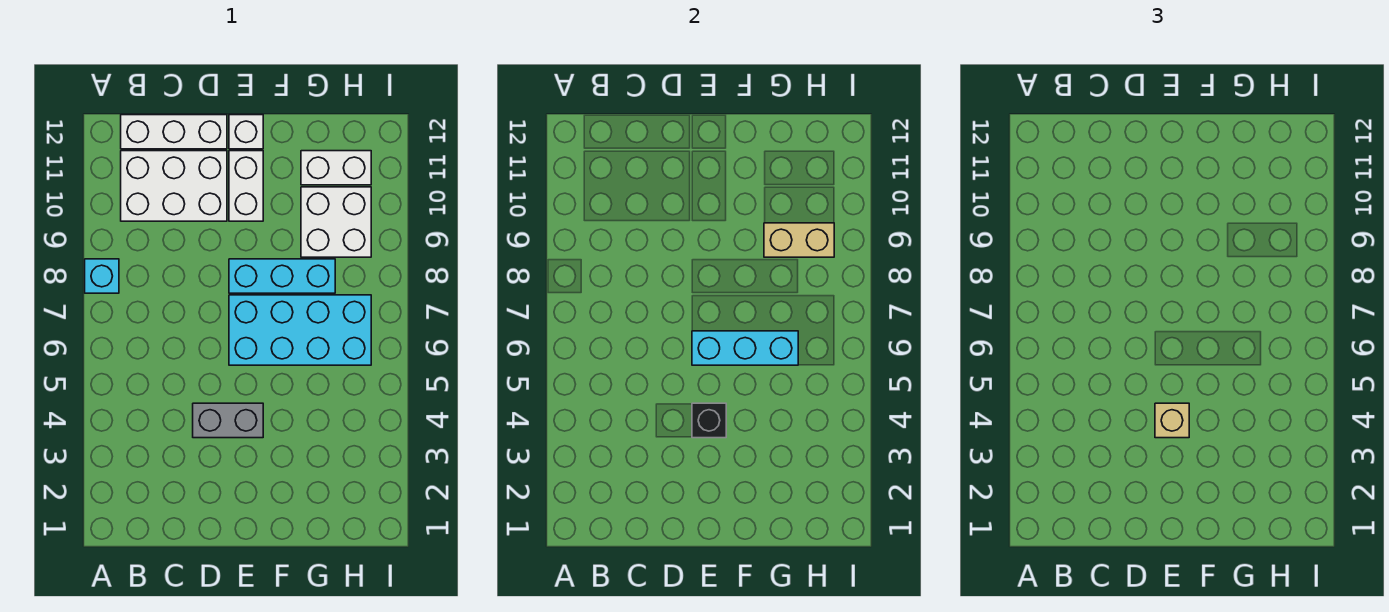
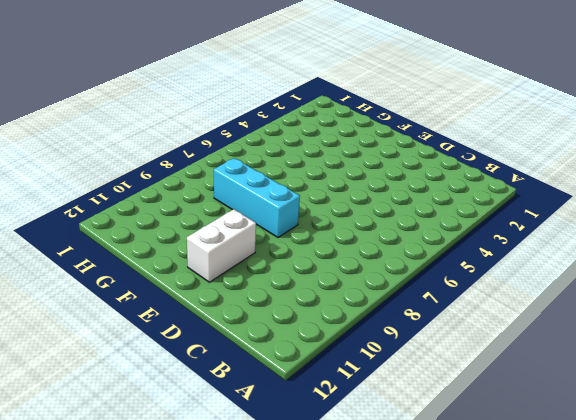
none -> cyan 1x1 brick [85,259,119,293]
none -> white 2x3 brick [121,151,227,221]
none -> white 1x3 brick [121,115,227,149]

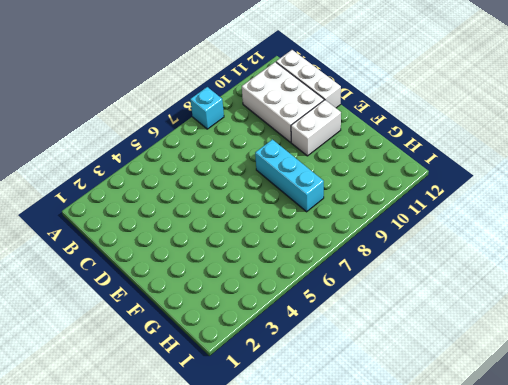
none -> grey 1x2 brick [193,403,263,438]
none -> cyan 2x4 brick [229,295,371,365]
none -> white 1x1 brick [229,115,263,149]

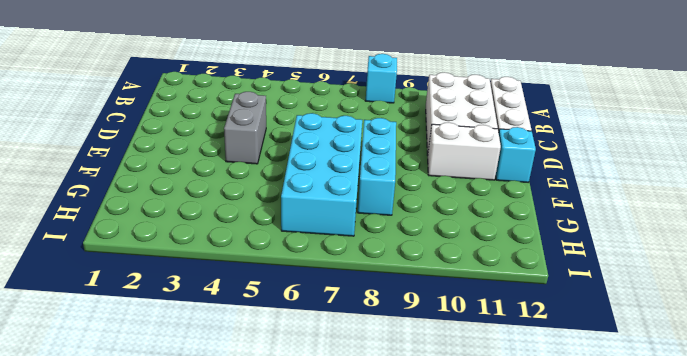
cyan 1x1 brick [496,127,536,182] -> white 1x1 brick [229,115,263,149]
none -> white 2x2 brick [301,187,371,257]
none -> white 1x2 brick [301,151,371,185]
none -> black 1x1 brick [692,403,726,438]

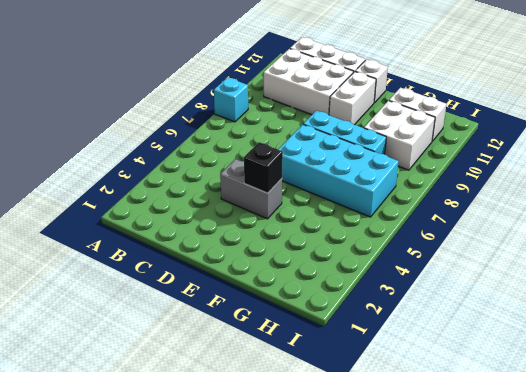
none -> cyan 1x3 brick [692,331,798,365]
none -> tan 1x2 brick [764,223,834,257]
none -> tan 1x1 brick [1155,403,1189,438]

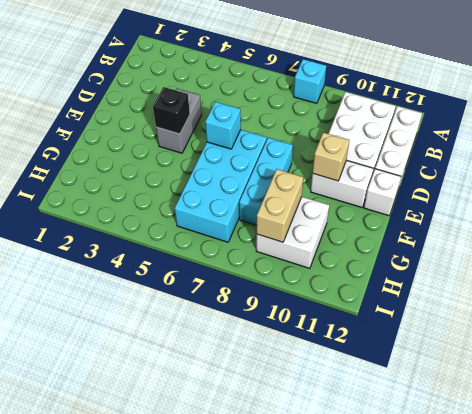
cyan 1x1 brick [205,102,241,149] -> cyan 1x3 brick [692,331,798,365]
tan 1x1 brick [313,133,349,181] -> tan 1x1 brick moved to [1155,403,1189,438]
none -> white 1x2 brick [301,151,371,185]

